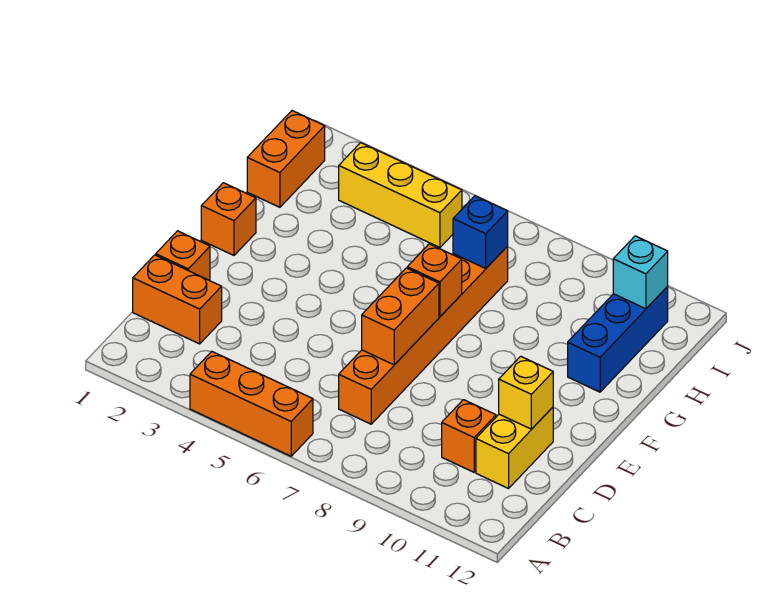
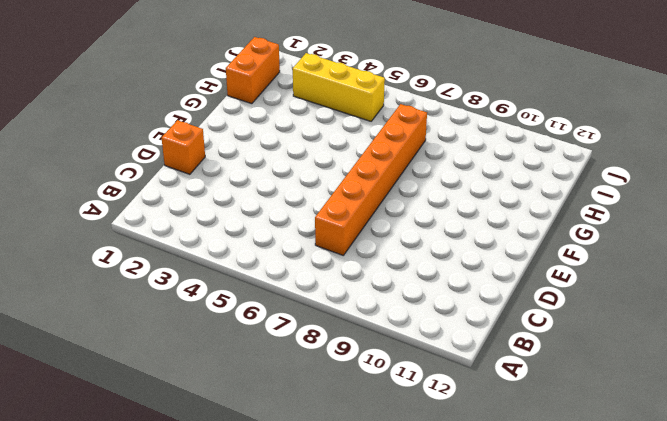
none -> orange 1x3 brick [190,351,313,456]
none -> orange 1x2 brick [133,255,222,344]
none -> orange 1x1 brick [442,400,496,472]

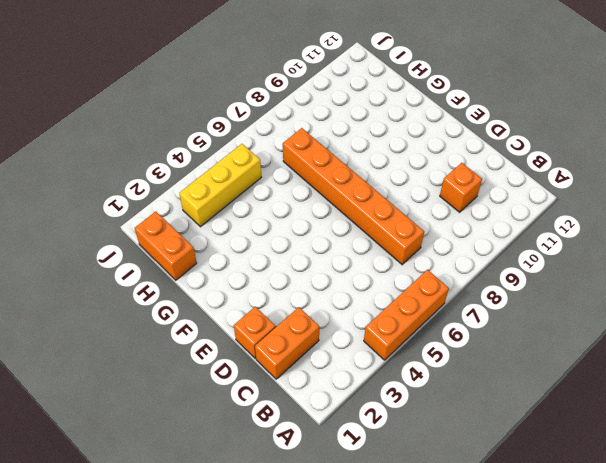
none -> yellow 1x2 brick [476,407,553,488]
none -> orange 1x1 brick [201,183,256,255]
none -> blue 1x3 brick [568,287,668,392]

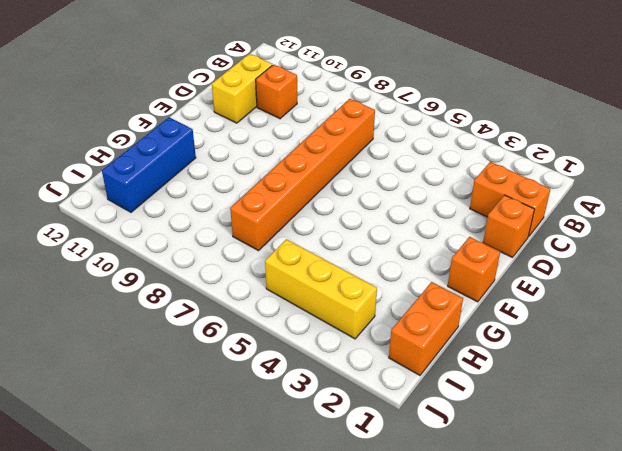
none -> orange 1x3 brick [190,351,313,456]
none -> orange 1x2 brick [362,268,439,365]
none -> yellow 1x1 brick [499,356,553,429]

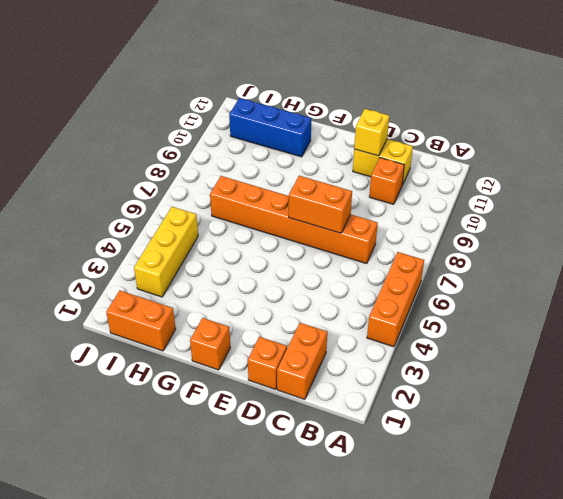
none -> orange 1x1 brick [407,244,462,317]
none -> blue 1x1 brick [453,196,508,268]
none -> cyan 1x1 brick [613,236,668,309]

